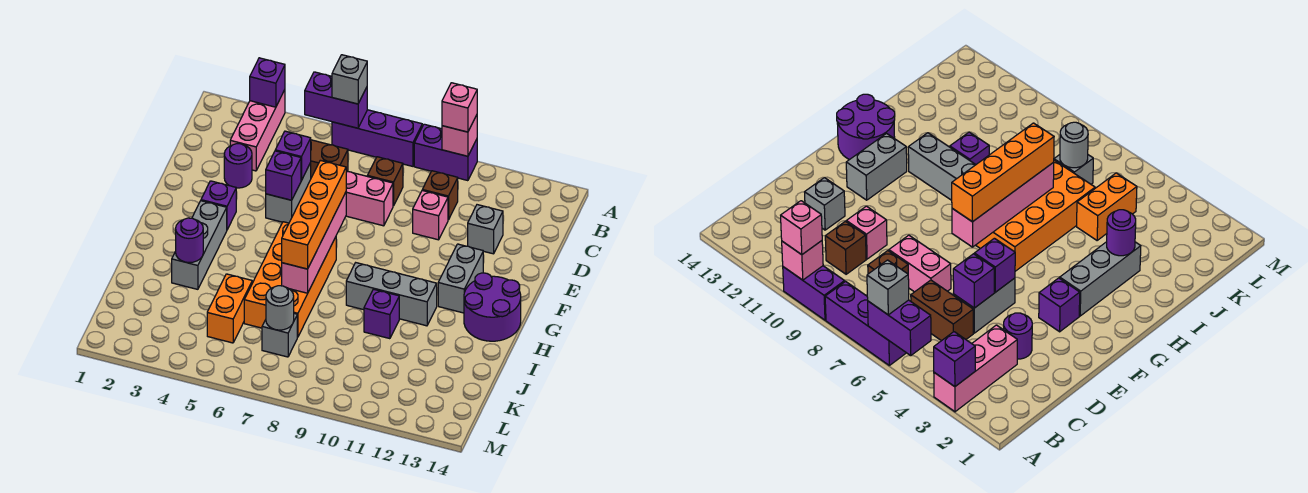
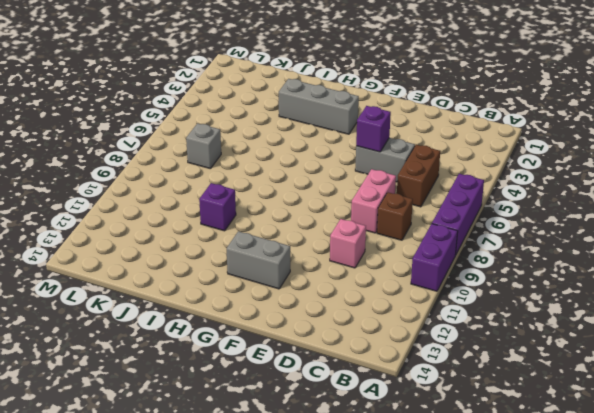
none -> pink 1x3 brick [230,90,285,171]
none -> brown 1x1 brick [422,171,458,220]
none -> purple 1x1 round brick [224,144,252,188]
none -> grey 1x1 brick [468,205,503,254]

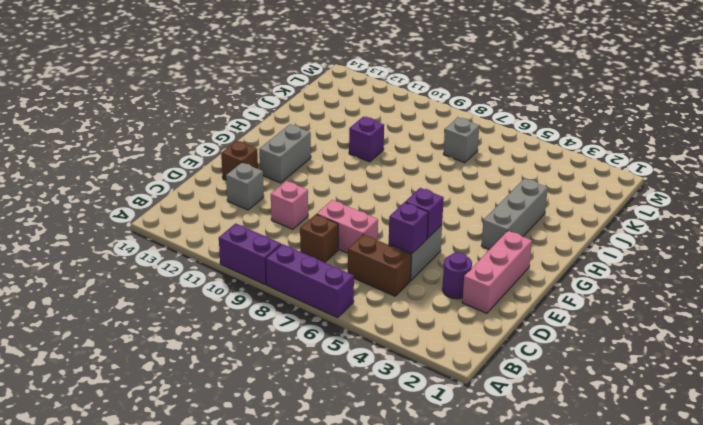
pink 1x3 brick [462,231,532,313] -> pink 1x3 brick moved to [230,90,285,171]
brown 1x1 brick [221,141,258,180] -> brown 1x1 brick moved to [422,171,458,220]
none -> purple 1x1 brick [201,181,236,230]
none -> orange 2x4 brick [244,222,336,337]
none -> purple 2x2 round brick [464,273,521,341]
none -> grey 1x3 brick [346,263,437,326]

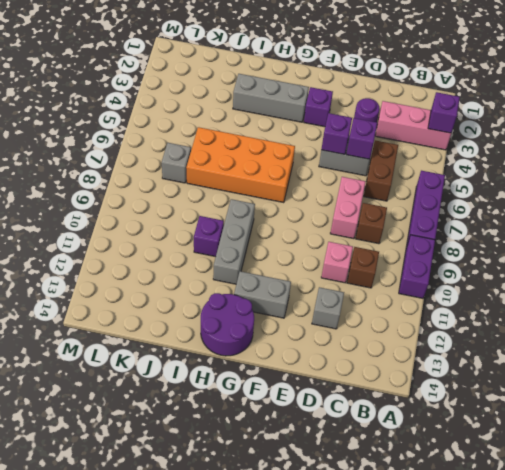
none -> orange 1x2 brick [207,274,252,343]
none -> purple 1x2 brick [305,72,367,128]
none -> pink 1x1 brick [442,115,477,156]
none -> pink 1x4 brick [282,192,346,293]

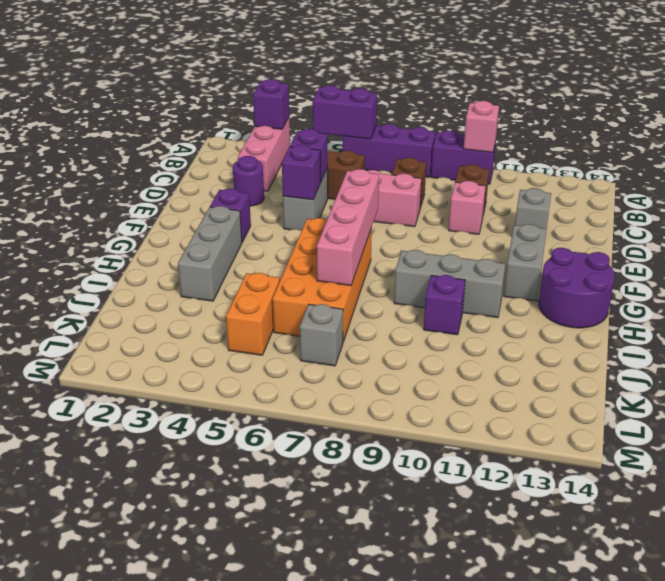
none -> purple 1x1 round brick [175,218,203,263]
none -> grey 1x1 round brick [266,286,294,330]
none -> grey 1x1 brick [332,55,367,104]
none -> pink 1x1 brick [442,83,477,132]

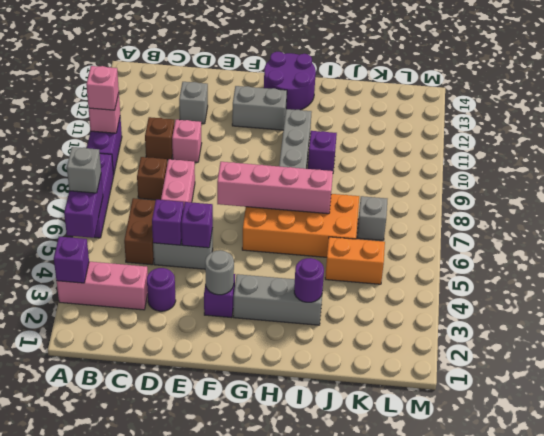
grey 1x1 round brick [205,250,234,295] -> grey 1x1 round brick moved to [266,286,294,330]
none -> orange 1x4 brick [282,160,346,269]

